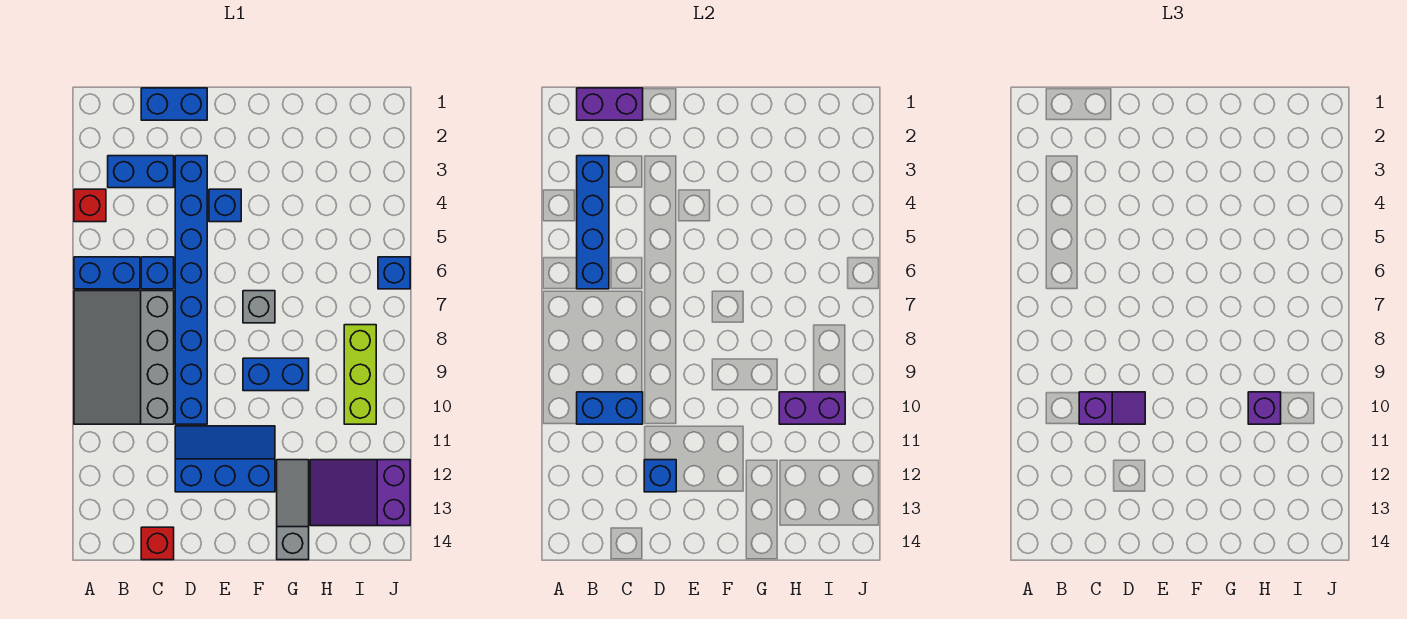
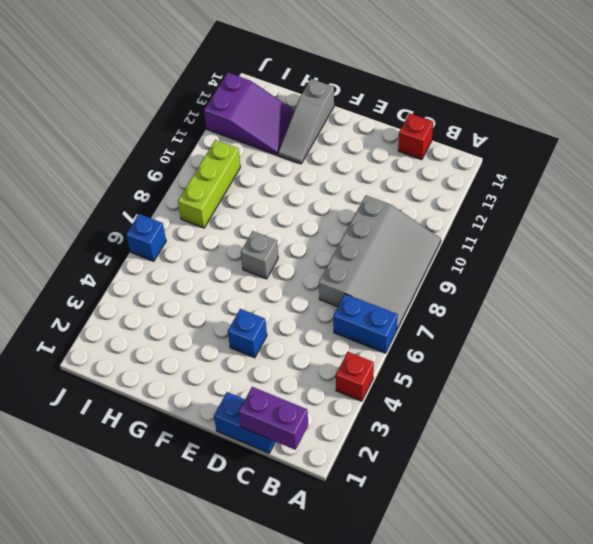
none -> blue 1x2 brick [108,156,174,188]
none -> blue 1x1 brick [141,257,174,289]
none -> blue 1x8 brick [175,156,207,424]

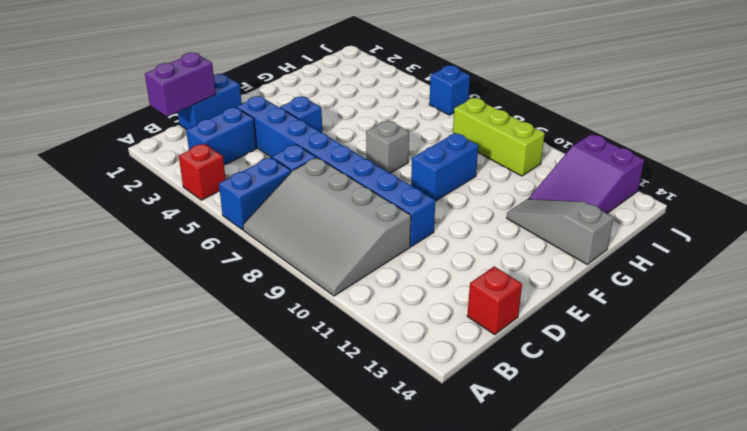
none -> blue 2x3 slope [175,426,275,492]
none -> blue 1x4 brick [577,156,609,289]
none -> blue 1x2 brick [577,392,643,424]

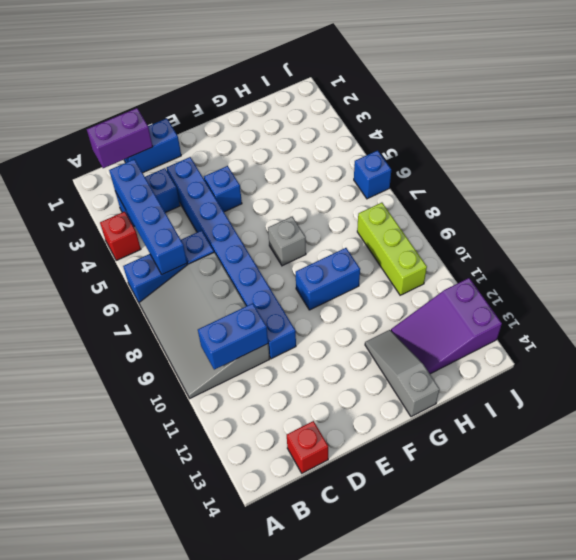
none -> blue 2x3 slope [175,426,275,492]
none -> blue 1x1 brick [644,460,676,492]
none -> purple 1x2 brick [779,392,845,424]

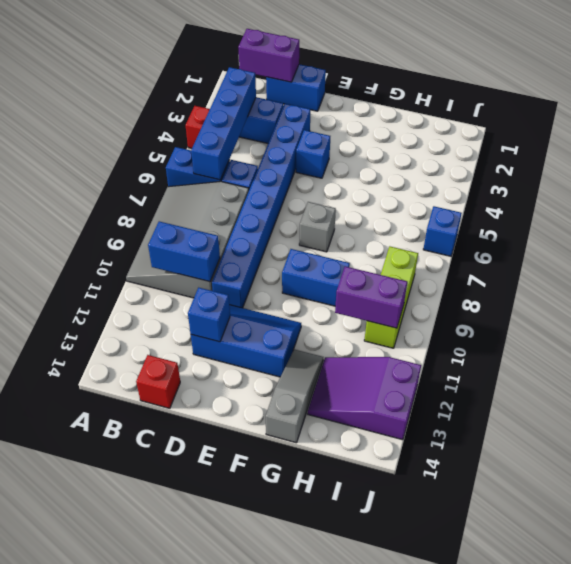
none -> purple 1x2 slope [1079,392,1145,424]
none -> purple 1x1 brick [1248,392,1281,424]

